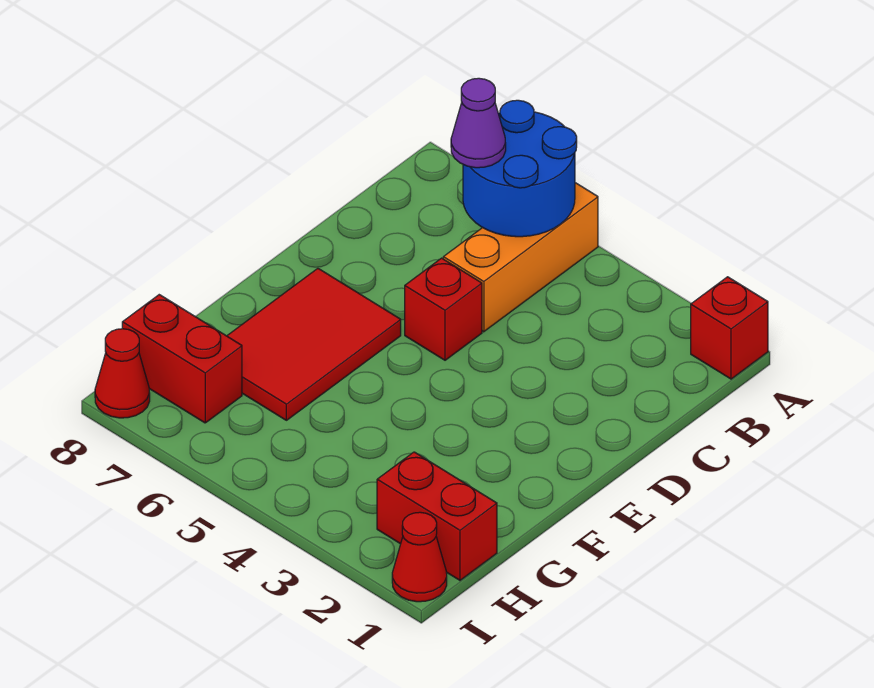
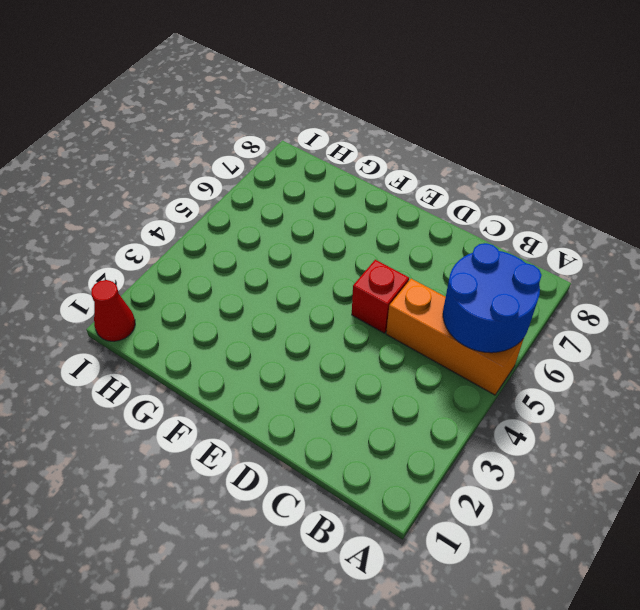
none -> red 1x1 brick [691,277,768,379]
none -> red 2x3 tile [227,268,401,420]

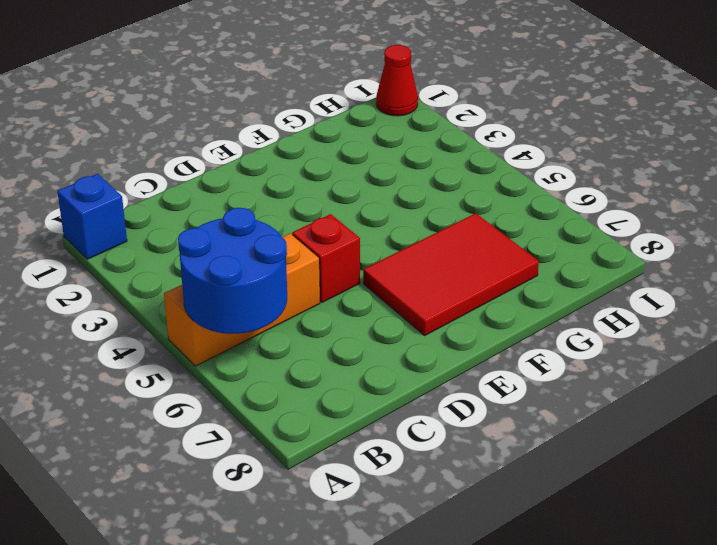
blue 1x1 brick [57,174,127,259] -> red 1x1 brick [691,277,768,379]
none -> red 1x2 brick [377,452,497,580]
none -> red 1x2 brick [122,295,242,423]

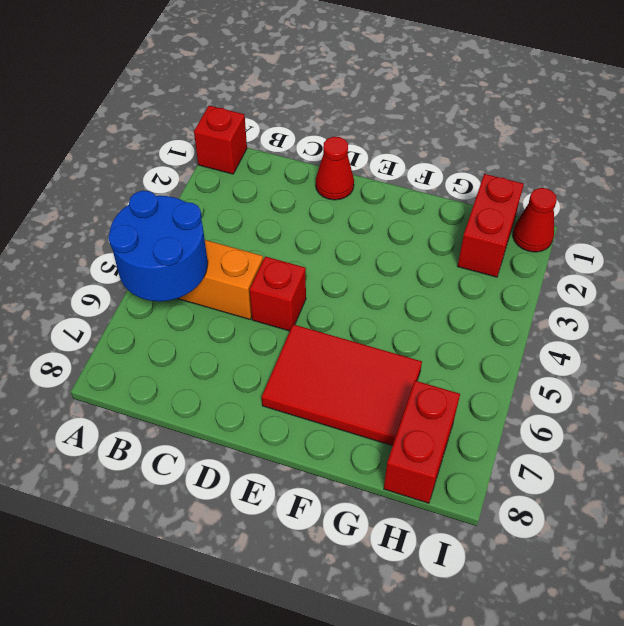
red 1x1 cone [316,137,354,200] -> red 1x1 cone moved to [95,329,150,418]
none -> purple 1x1 cone [451,78,506,168]

